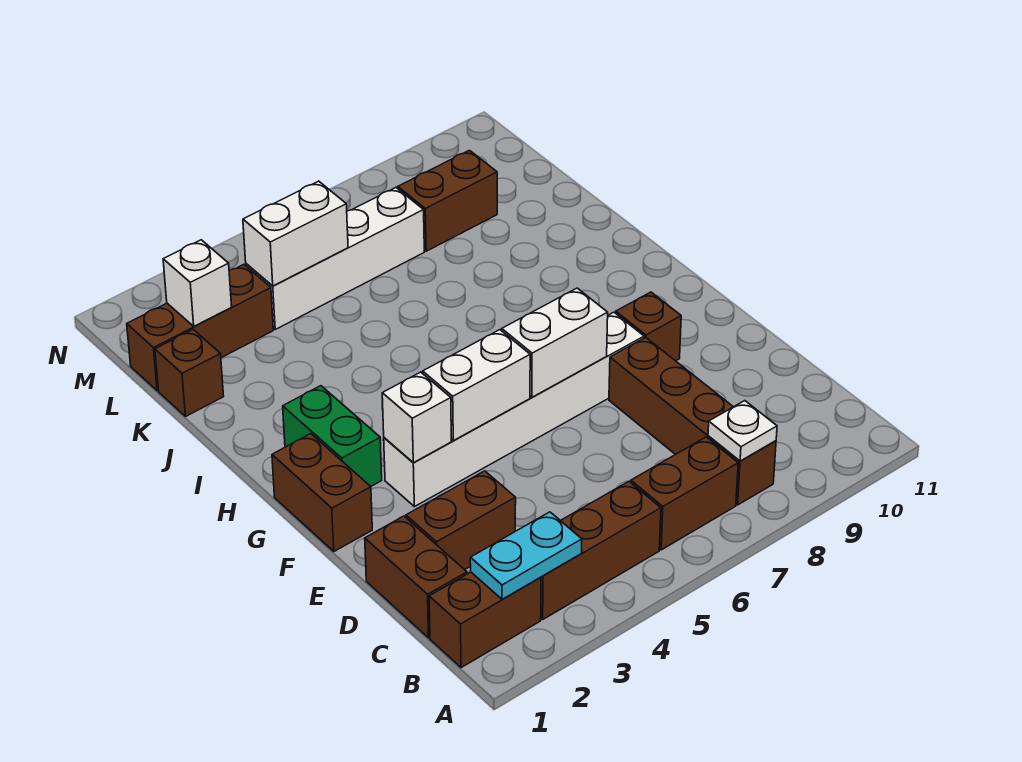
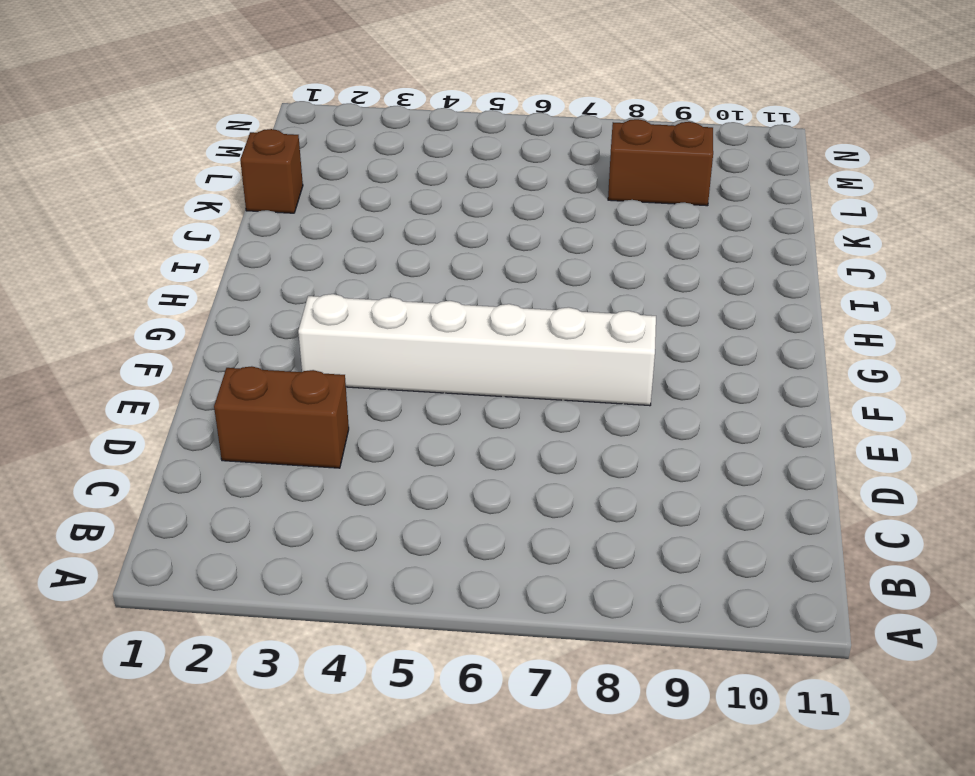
none -> brown 1x2 brick [429,572,541,668]
none -> brown 1x3 brick [541,481,661,619]
none -> brown 1x2 brick [631,437,738,550]

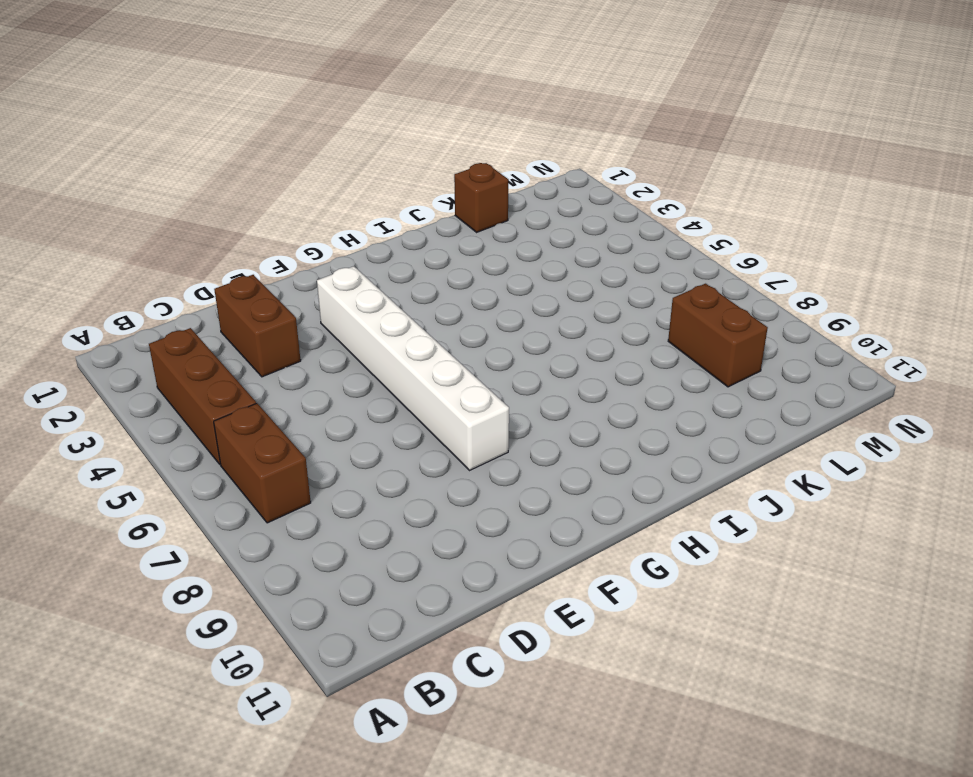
none -> brown 1x2 brick [429,572,541,668]
none -> brown 1x4 brick [609,337,776,505]
none -> brown 1x2 brick [365,516,467,638]

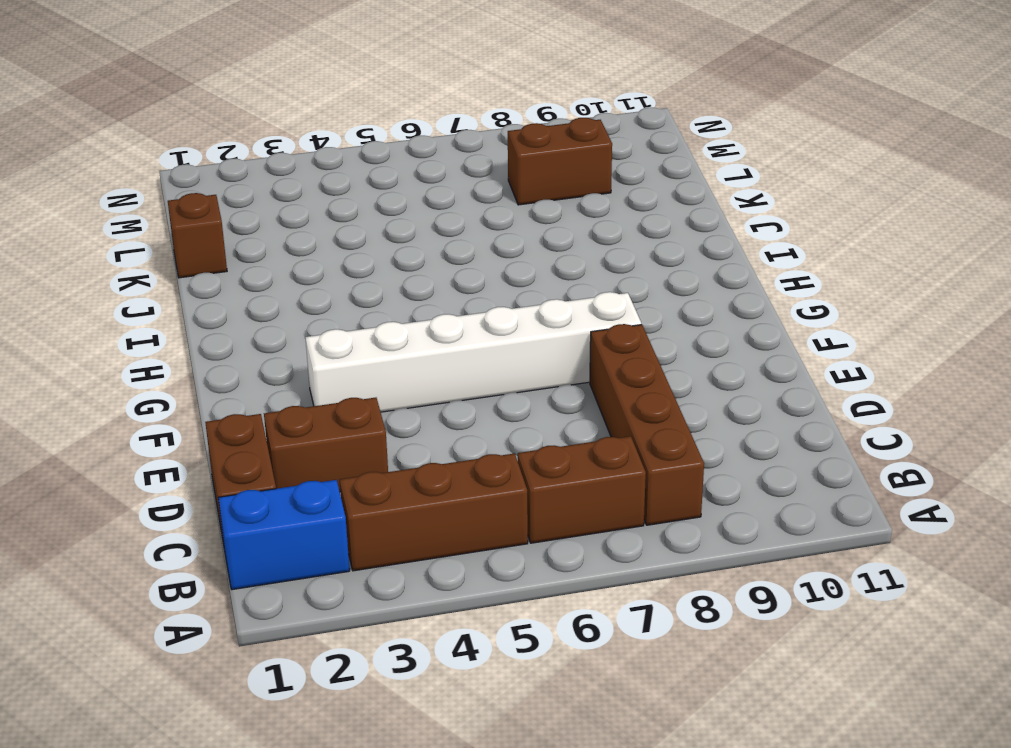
blue 1x2 brick [218,480,350,590] -> brown 1x2 brick [429,572,541,668]
none -> brown 1x2 brick [272,434,372,551]
none -> brown 1x1 brick [616,292,681,361]
none -> green 1x2 brick [283,386,382,486]

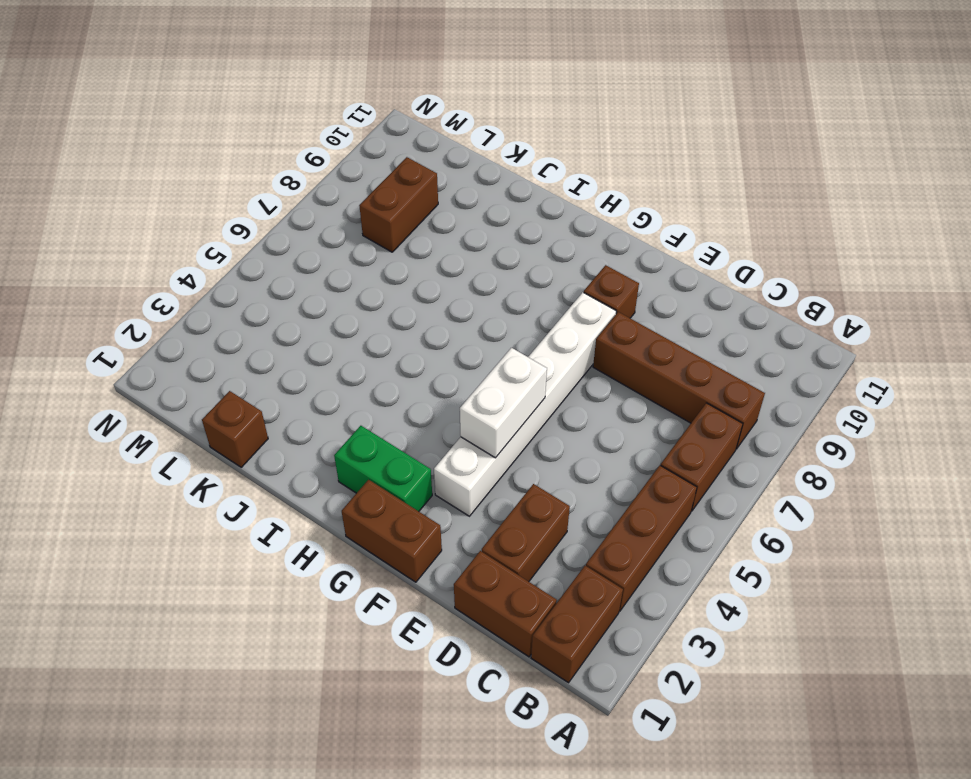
none -> brown 1x3 brick [127,264,273,391]
none -> white 1x4 brick [246,188,424,329]
none -> cyan 1x2 plate [470,512,582,599]

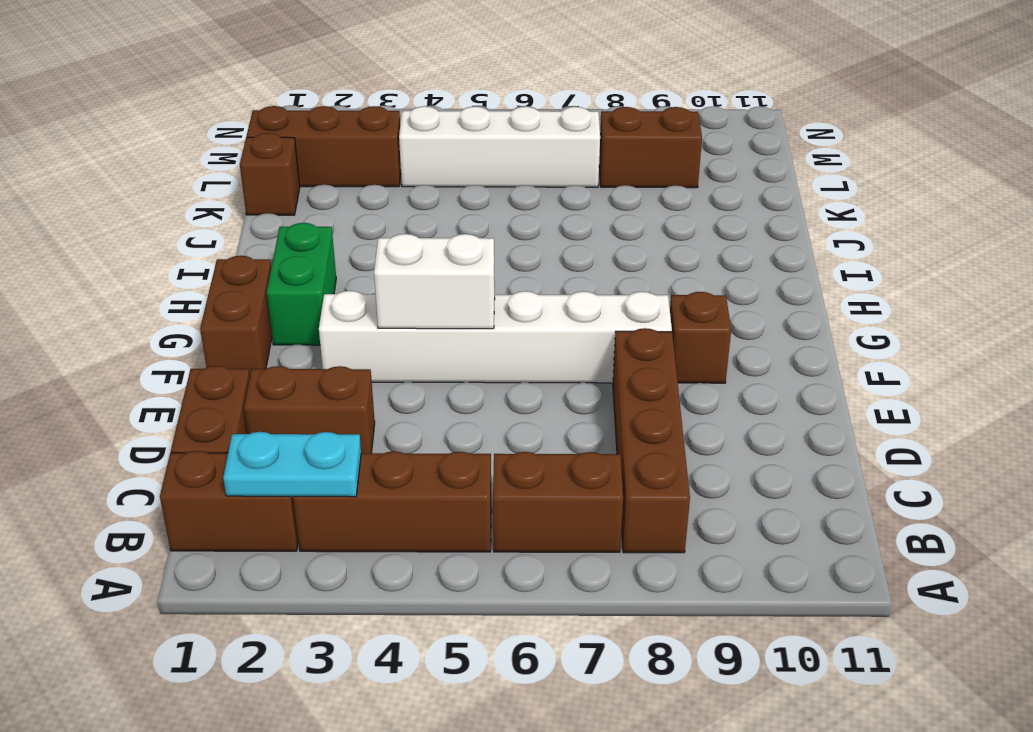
none -> white 1x1 plate [708,401,777,461]
none -> white 1x1 brick [382,372,451,463]
none -> white 1x2 brick [502,288,608,397]

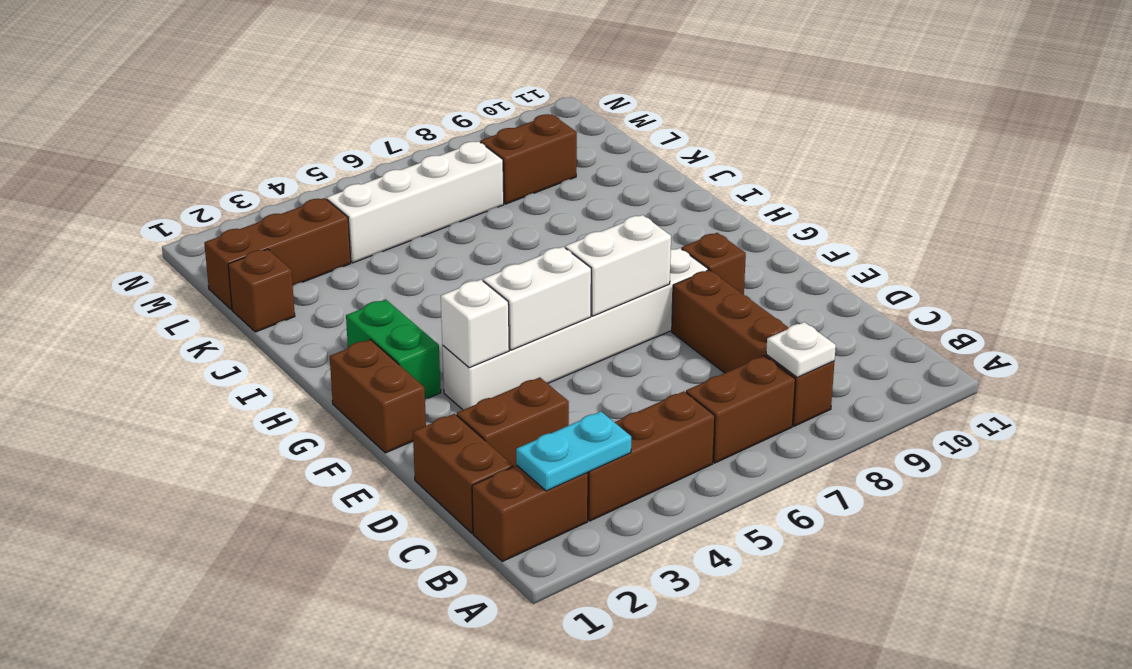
none -> white 1x1 brick [163,240,232,326]
none -> white 1x2 brick [243,181,348,286]

